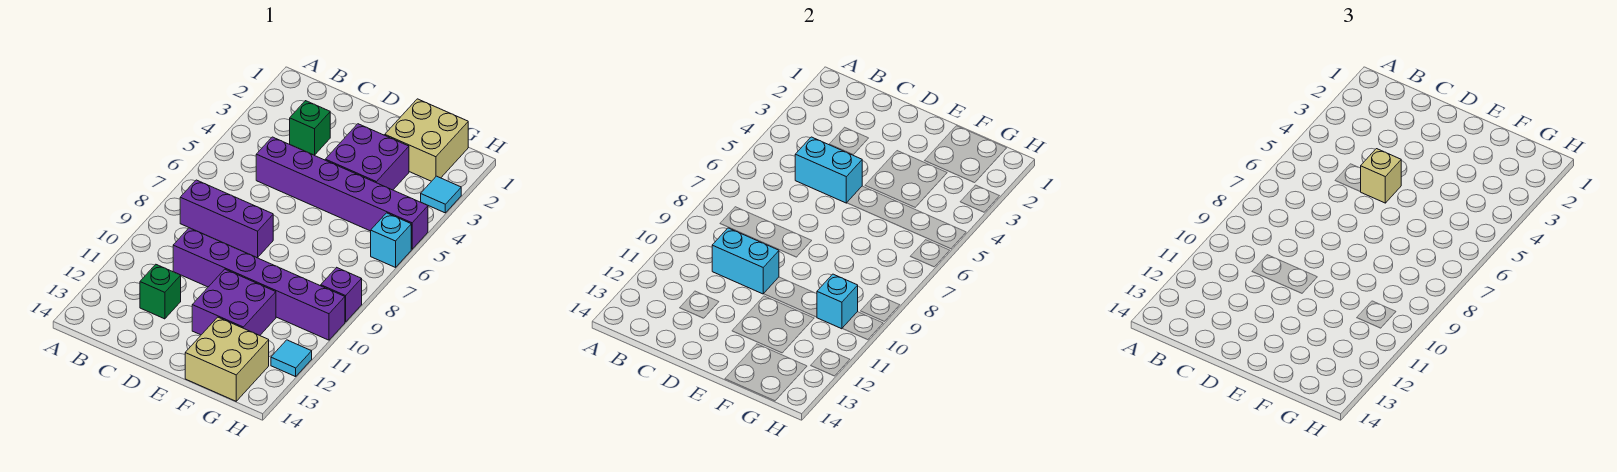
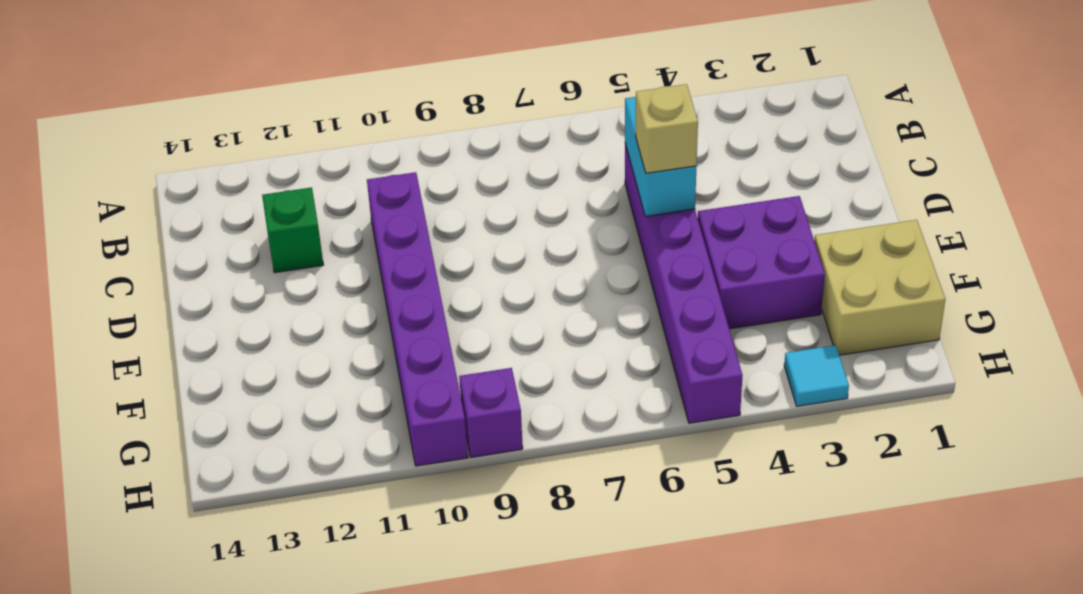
none -> purple 1x3 brick [180,180,273,258]
none -> green 1x1 brick [290,101,330,155]
none -> purple 2x2 brick [192,269,276,335]

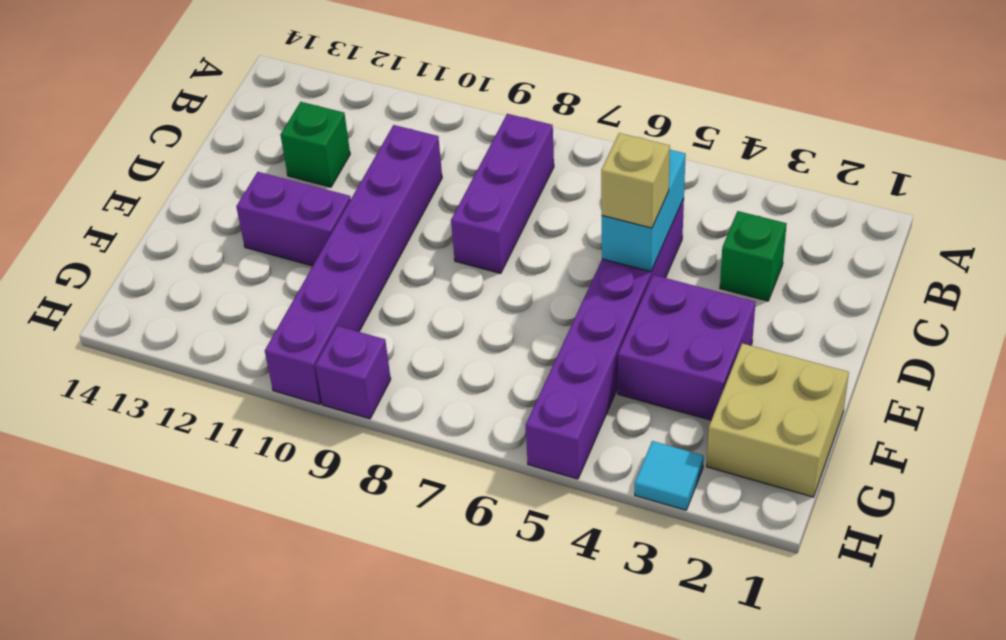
purple 1x2 brick [236,172,351,266] -> purple 2x2 brick [192,269,276,335]
none -> tan 2x2 brick [185,317,269,401]
none -> cyan 1x1 brick [371,213,411,267]
none -> cyan 1x1 tile [271,340,312,377]

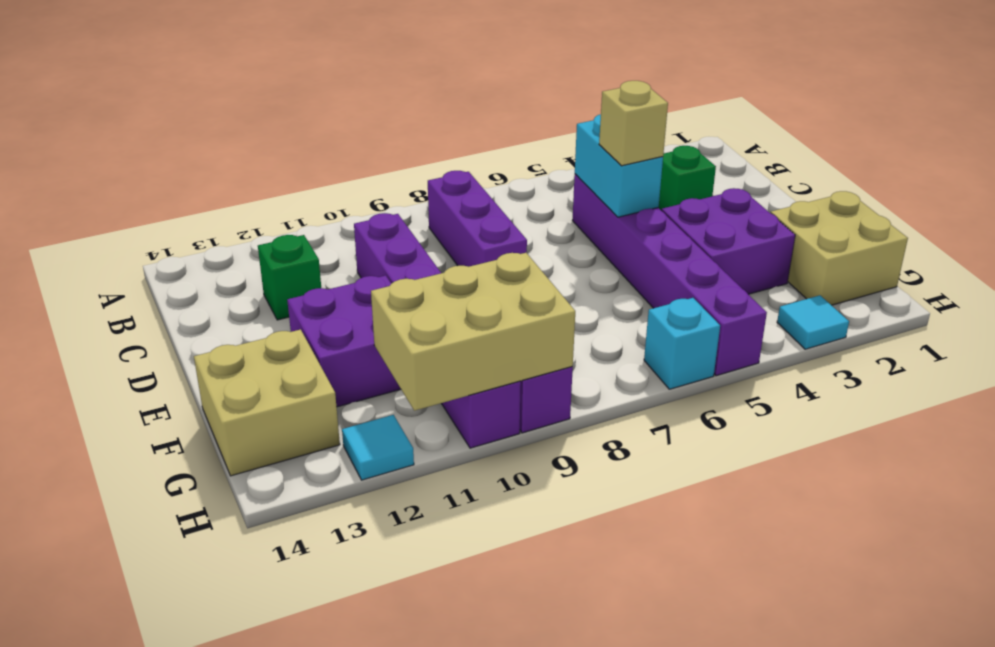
tan 2x3 brick [371,253,575,411] -> cyan 1x1 brick [817,274,858,329]
none -> cyan 1x2 brick [712,228,779,294]

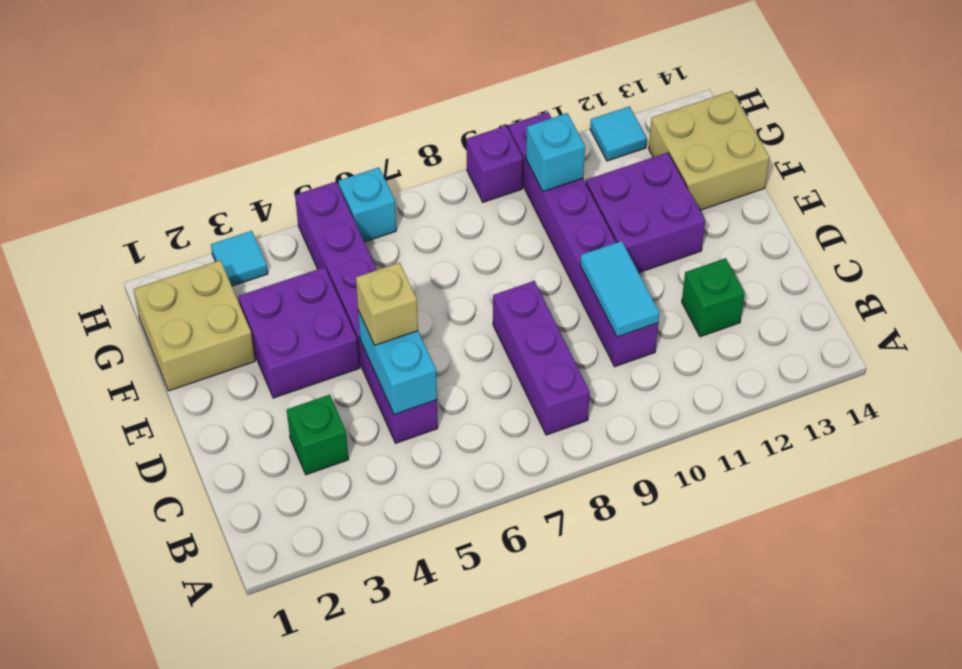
cyan 1x2 tile [580,241,659,337] -> cyan 1x2 brick [712,228,779,294]

